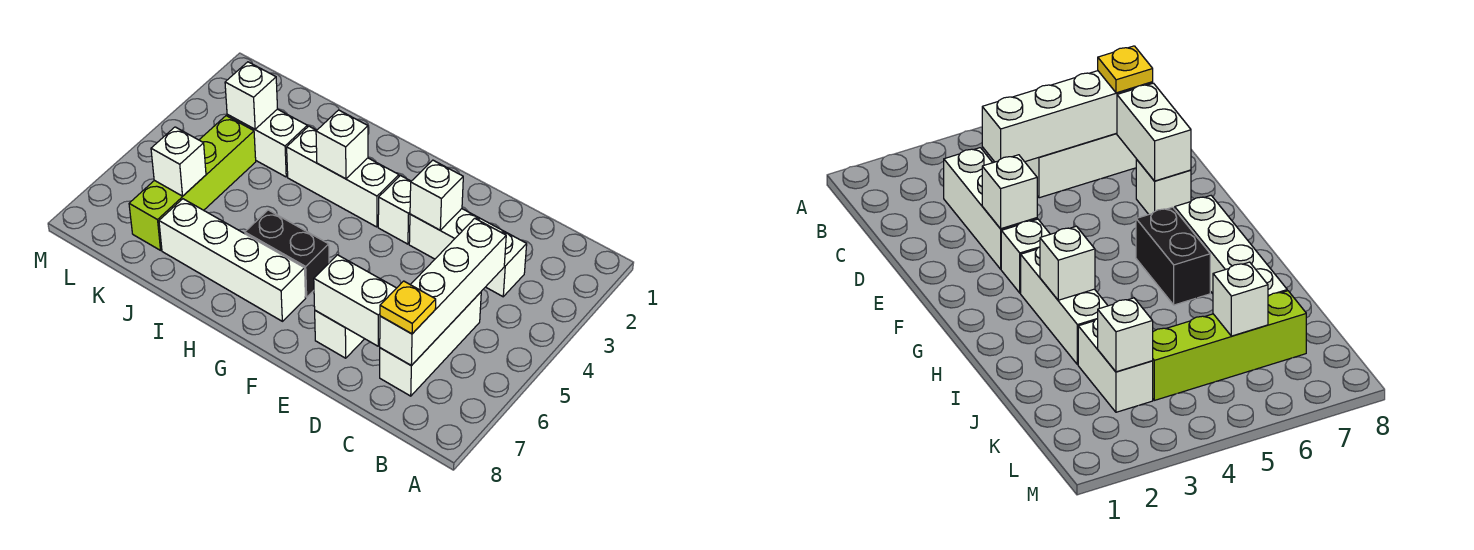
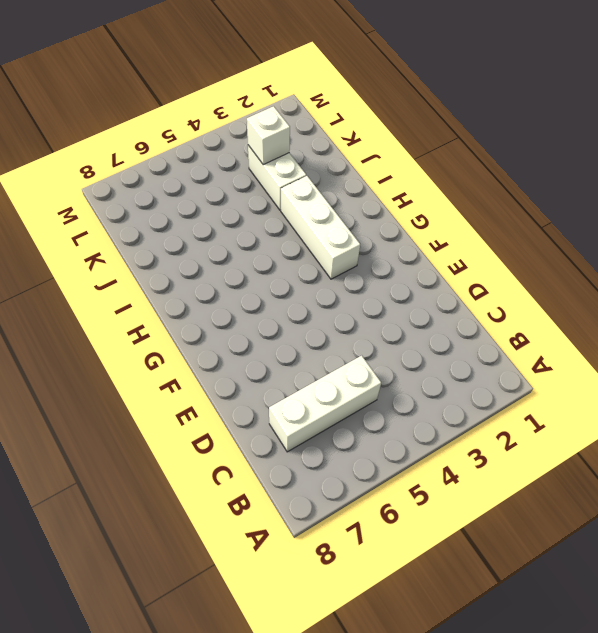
none -> white 1x3 brick [409,209,527,297]
none -> white 1x1 brick [315,311,364,358]
none -> white 1x1 brick [378,176,411,244]

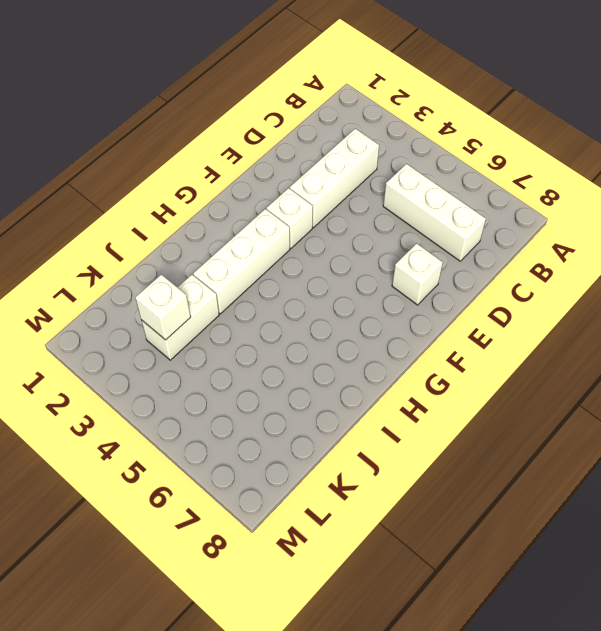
none -> black 1x2 brick [245,210,329,297]
none -> white 1x4 brick [159,199,306,321]
none -> lime 1x4 brick [129,116,256,250]

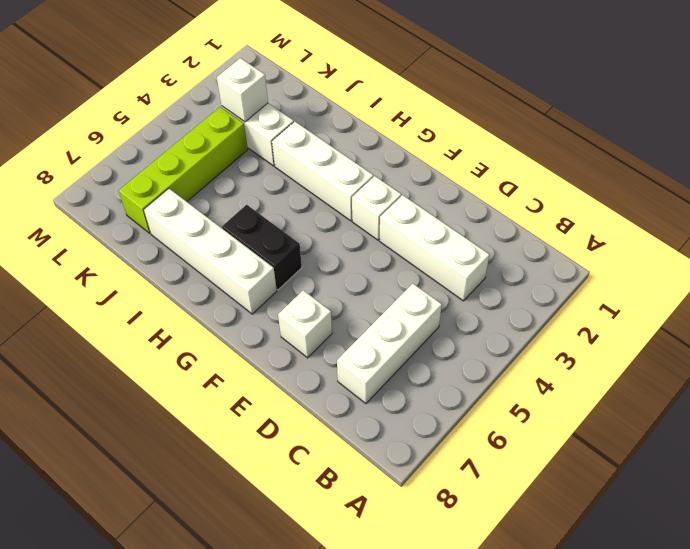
none -> white 1x4 brick [380,218,506,366]
none -> white 1x2 brick [314,255,396,346]
none -> white 1x1 brick [410,160,463,230]

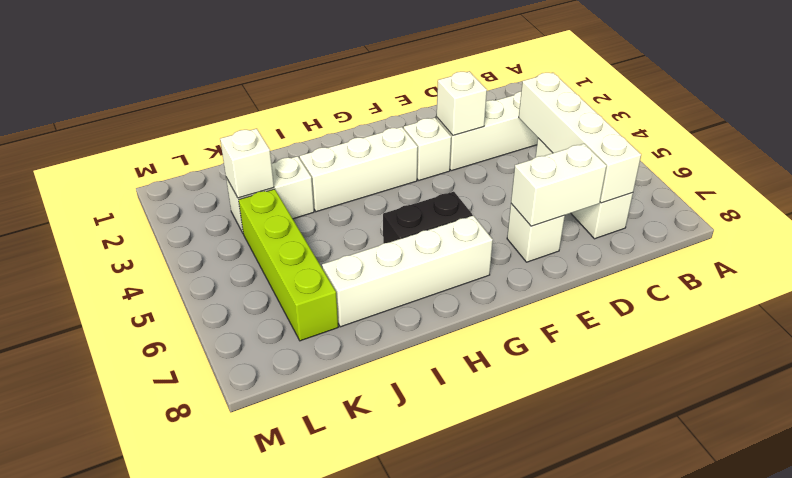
none -> white 1x1 brick [316,110,368,179]
none -> white 1x1 brick [151,127,206,196]
none -> yellow 1x1 plate [380,281,436,334]

